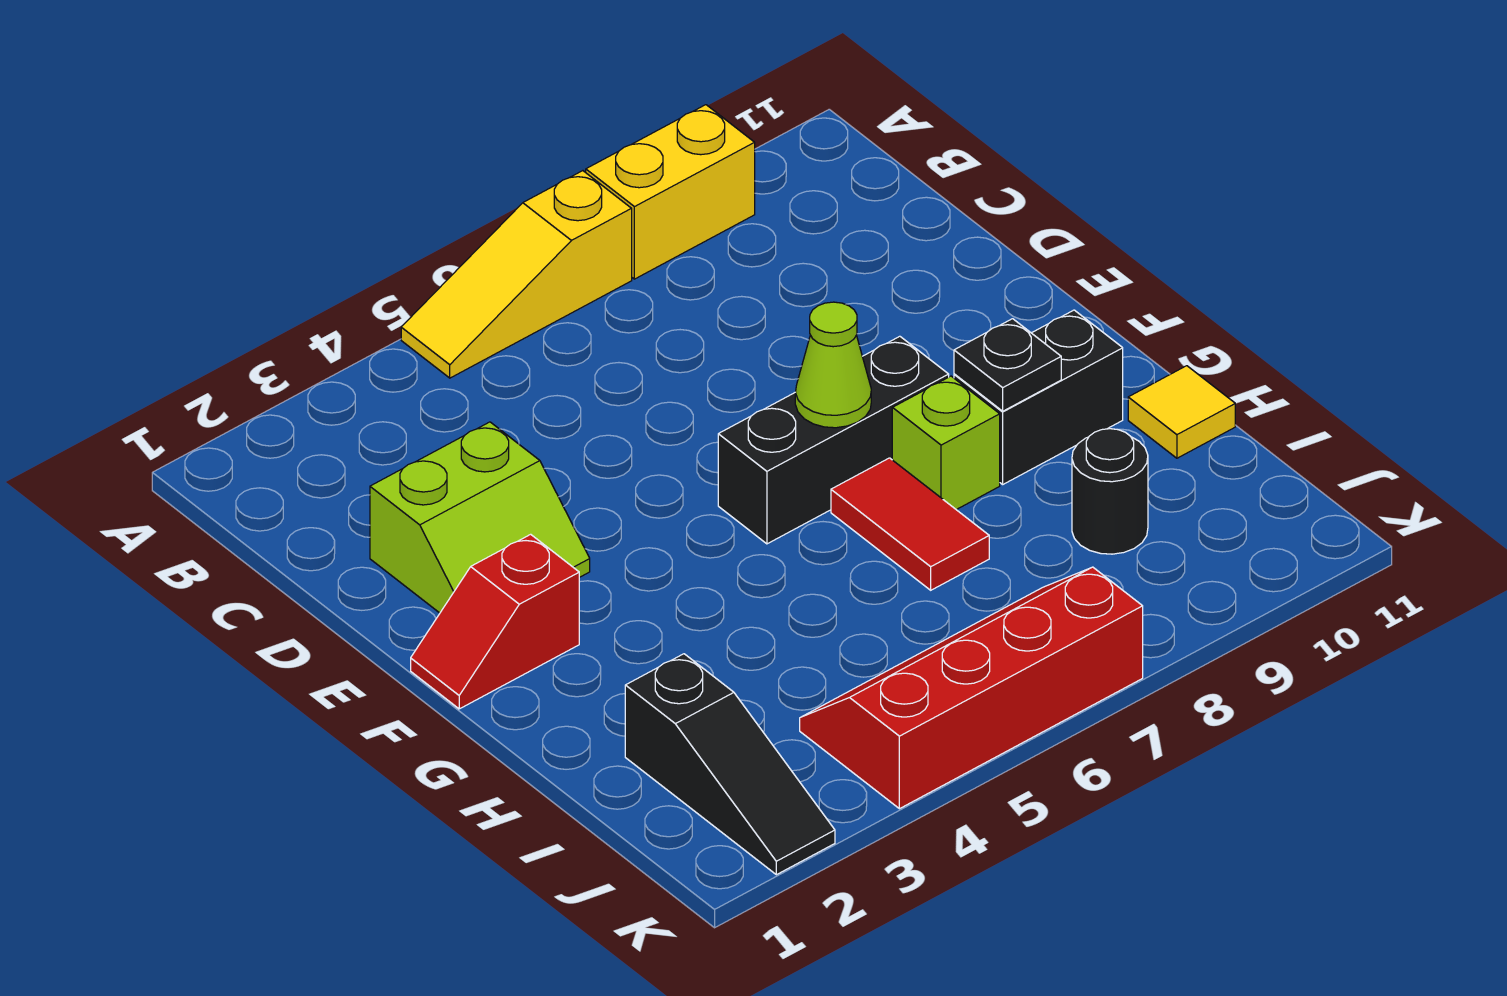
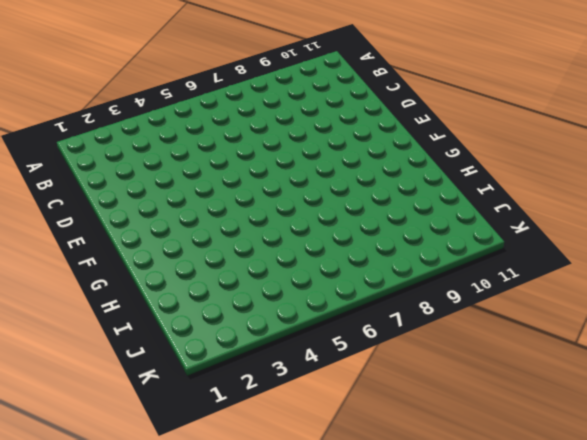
none -> yellow 1x3 slope [401,171,632,378]
none -> yellow 1x2 brick [586,105,755,279]
none -> lime 2x2 slope [370,422,590,613]

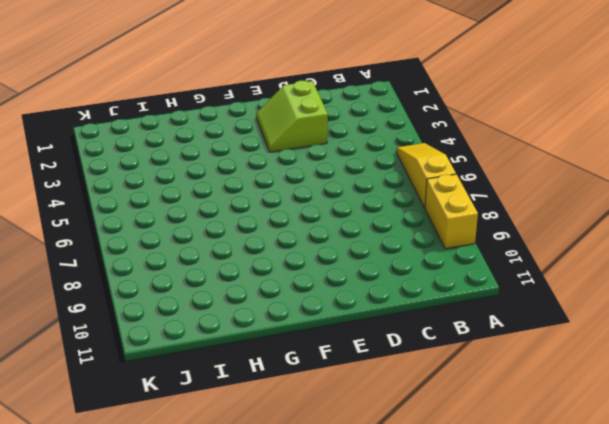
none -> red 1x2 slope [411,534,579,709]
none -> black 1x3 brick [718,336,949,544]
none -> red 1x2 tile [831,458,989,590]

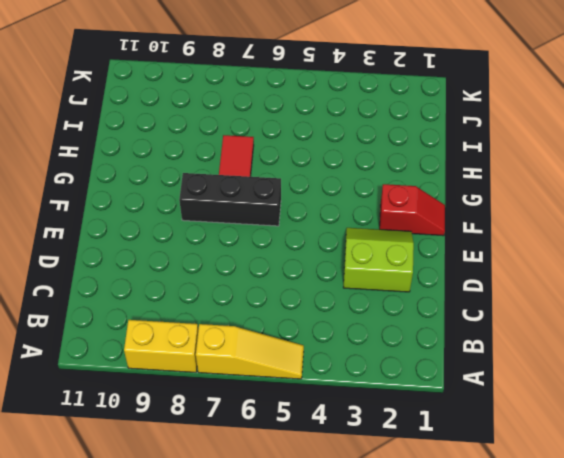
none -> lime 1x1 brick [892,376,1000,510]
none -> black 1x2 brick [954,310,1123,484]
none -> yellow 1x1 tile [1128,366,1235,458]

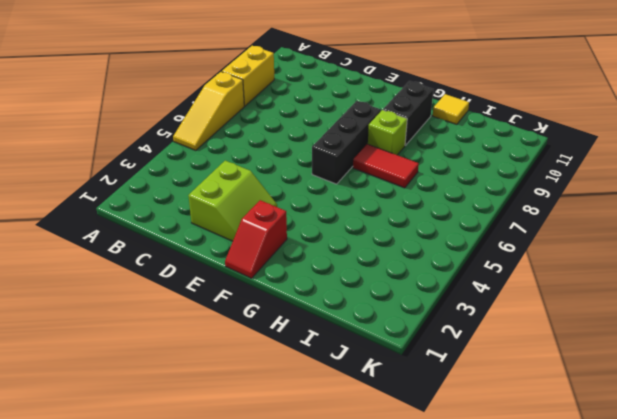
none -> black 1x3 slope [625,654,835,875]
none -> black 1x1 round brick [1072,429,1148,554]
none -> red 2x4 slope [800,567,1143,809]

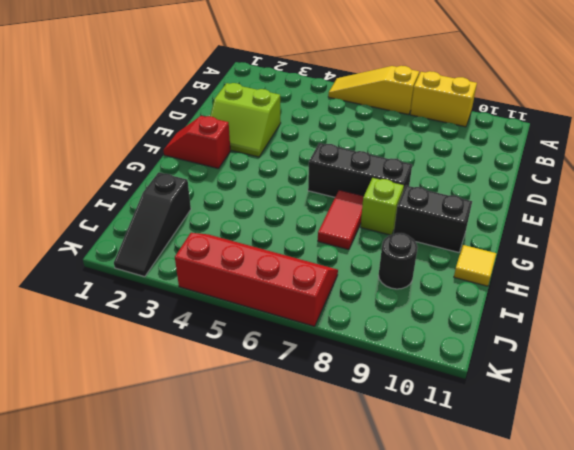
none -> lime 1x1 cone [795,302,871,428]
none -> black 1x1 plate [954,319,1061,411]

